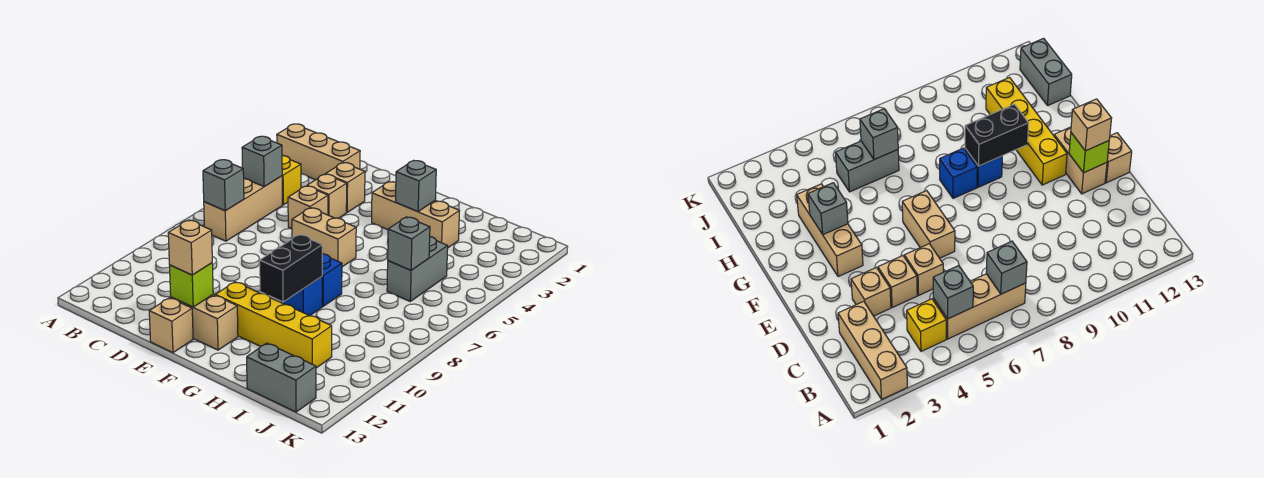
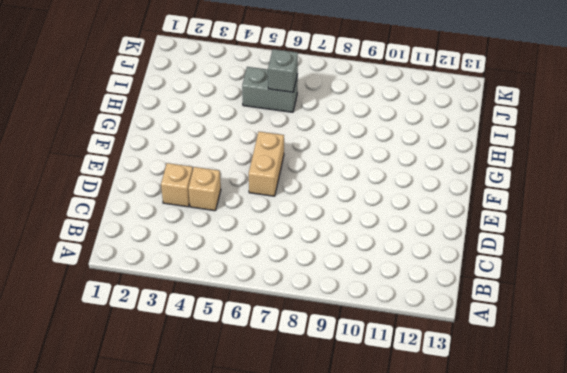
none -> tan 1x3 brick [277,124,360,180]
none -> yellow 1x1 brick [282,155,301,205]
none -> tan 1x3 brick [204,176,282,241]

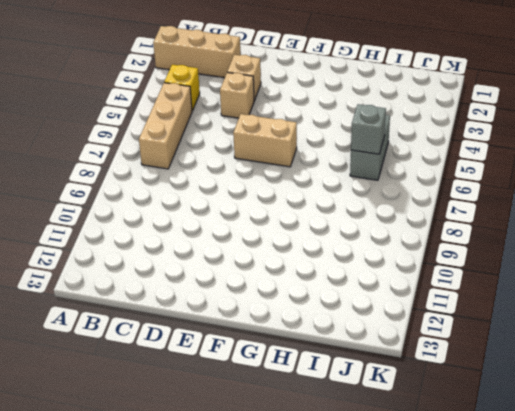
none -> tan 1x1 brick [288,186,328,229]
none -> tan 1x2 brick [171,295,238,350]
none -> tan 1x1 brick [149,298,193,353]

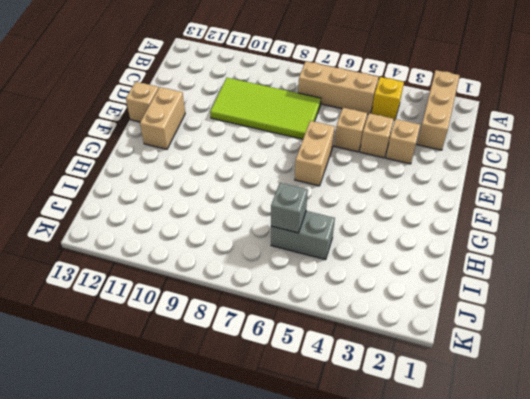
lime 2x4 tile [210,78,321,139] -> none
none -> tan 1x3 brick [372,182,459,248]
none -> yellow 1x4 brick [215,282,332,368]
none -> blue 1x1 brick [322,254,342,306]

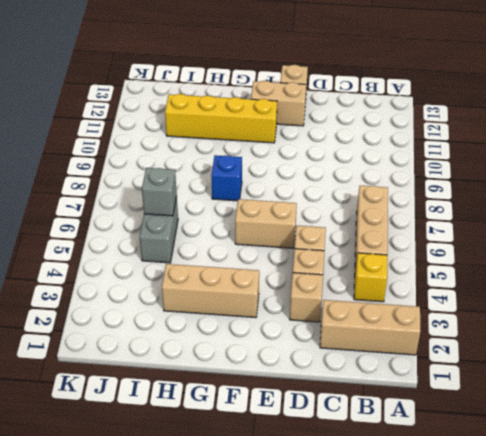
none -> blue 1x1 brick [281,277,322,316]
none -> grey 1x2 brick [247,343,316,412]
none -> grey 1x1 brick [242,136,282,187]

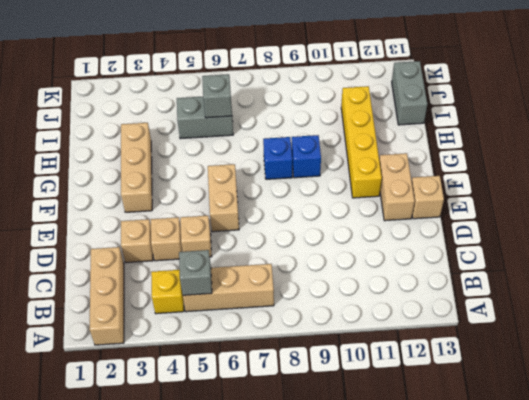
none -> grey 1x1 brick [203,160,244,211]
none -> lime 1x1 brick [170,263,213,307]
none -> grey 1x1 brick [396,161,436,212]

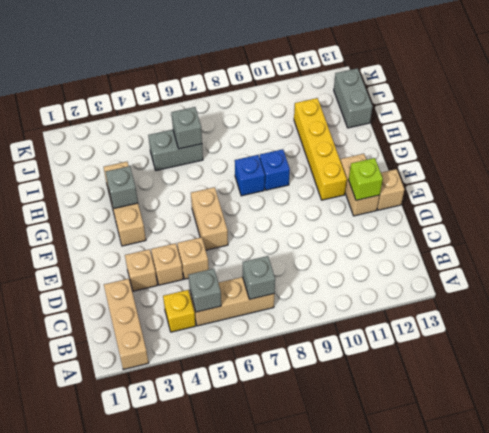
none -> black 1x2 brick [260,235,322,302]
none -> tan 1x1 brick [168,220,212,275]

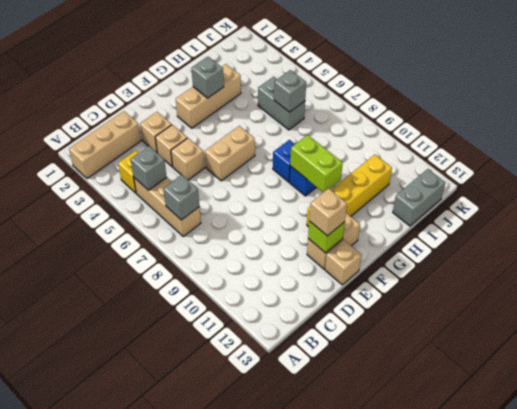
lime 1x2 brick [290,135,343,192] -> black 1x2 brick [260,235,322,302]

